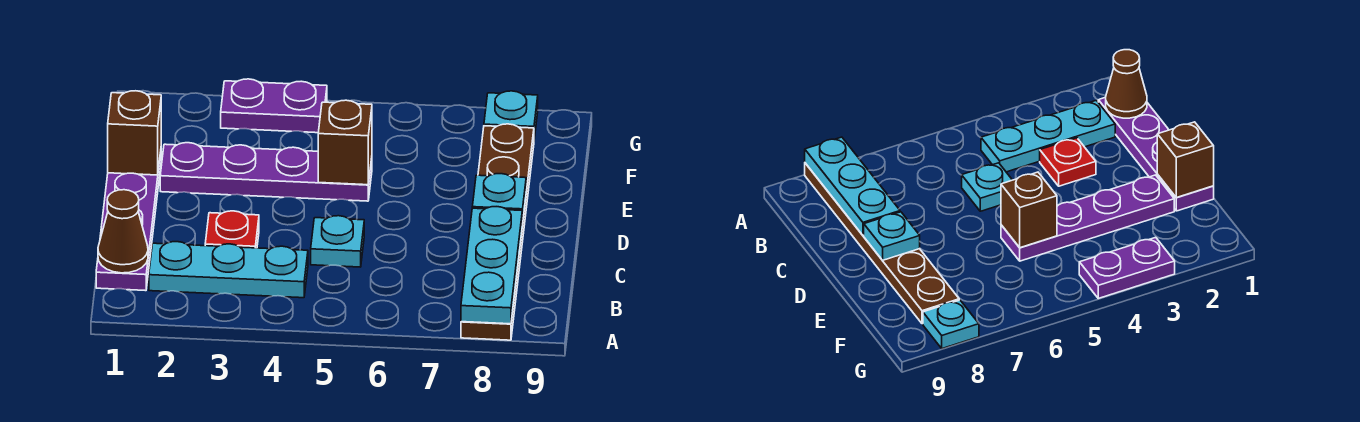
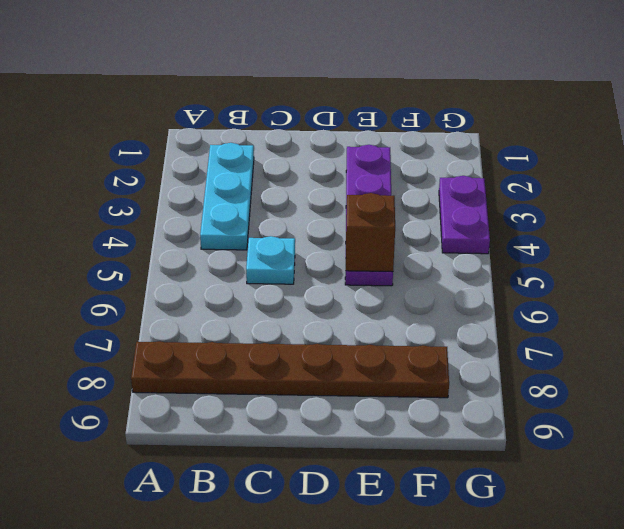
none -> purple 1x4 plate [96,152,161,291]
none -> red 1x1 plate [205,211,259,248]
none -> cyan 1x1 plate [484,91,538,139]

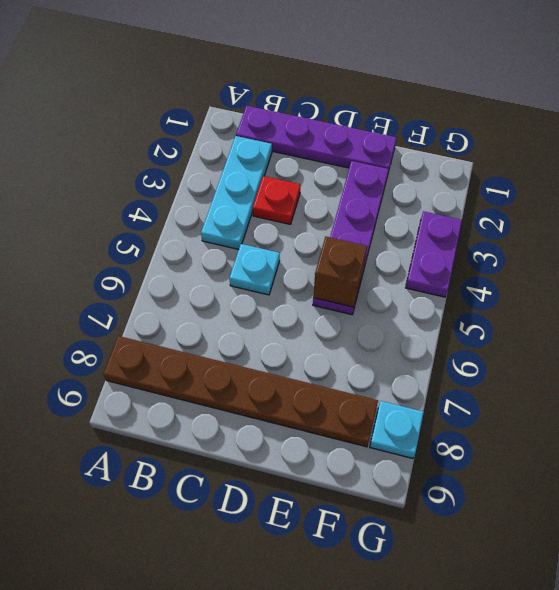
none -> cyan 1x3 plate [461,207,522,324]
none -> brown 1x1 cone [98,190,148,273]
none -> cyan 1x1 plate [472,174,526,225]

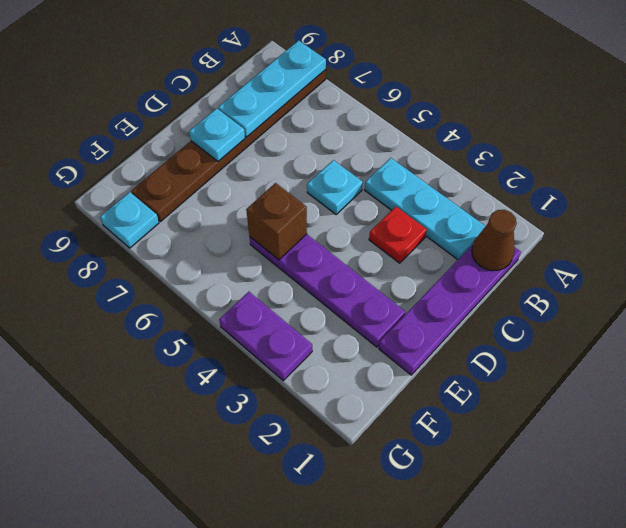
none -> brown 1x1 brick [108,91,161,175]

